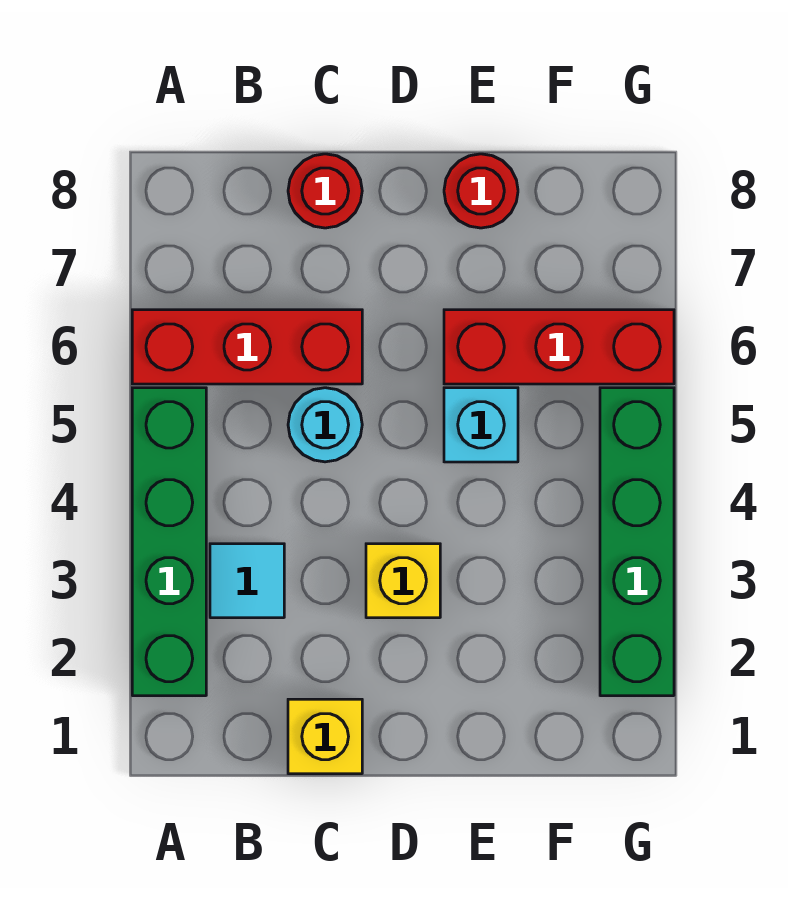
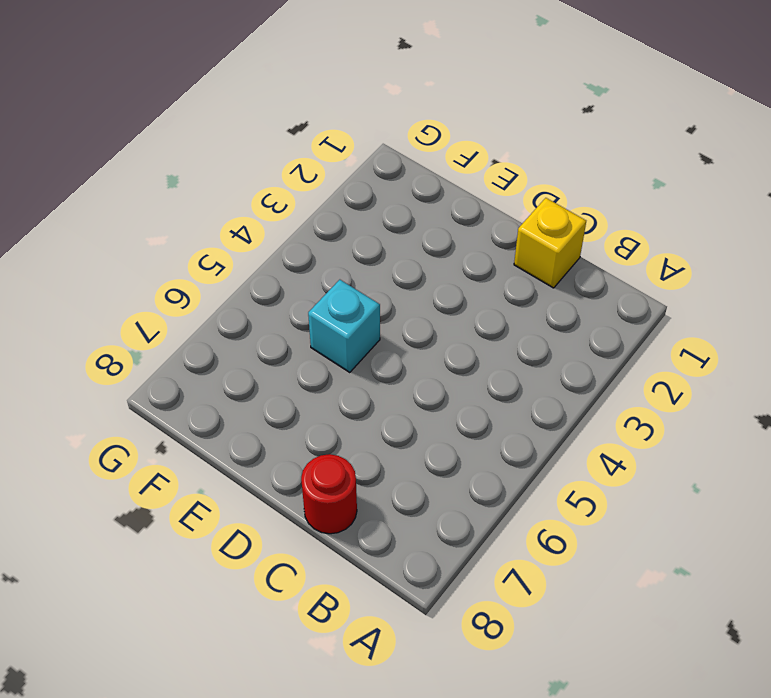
none -> green 1x4 brick [132,388,206,696]
none -> red 1x3 brick [132,310,362,384]

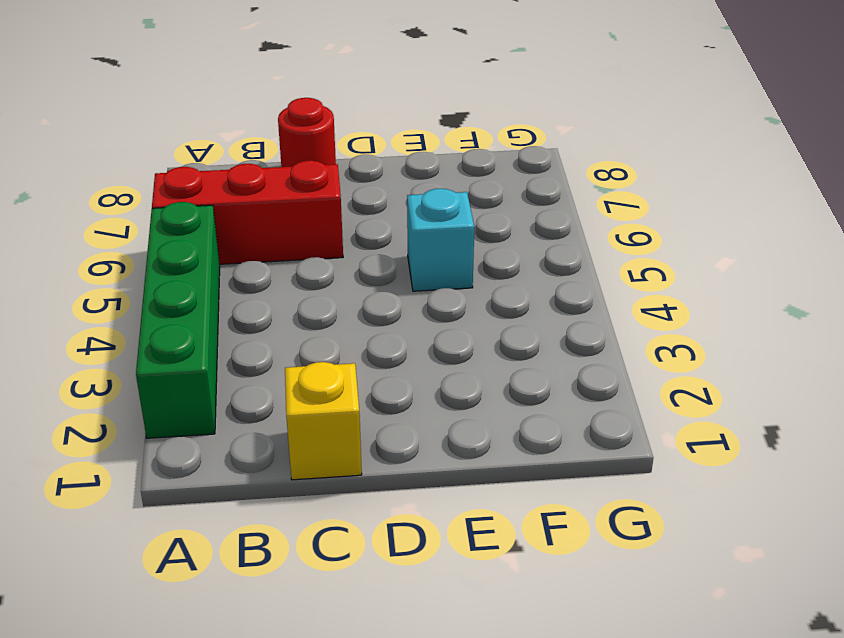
none -> cyan 1x1 tile [210,544,284,618]
none -> cyan 1x1 round brick [288,388,362,462]

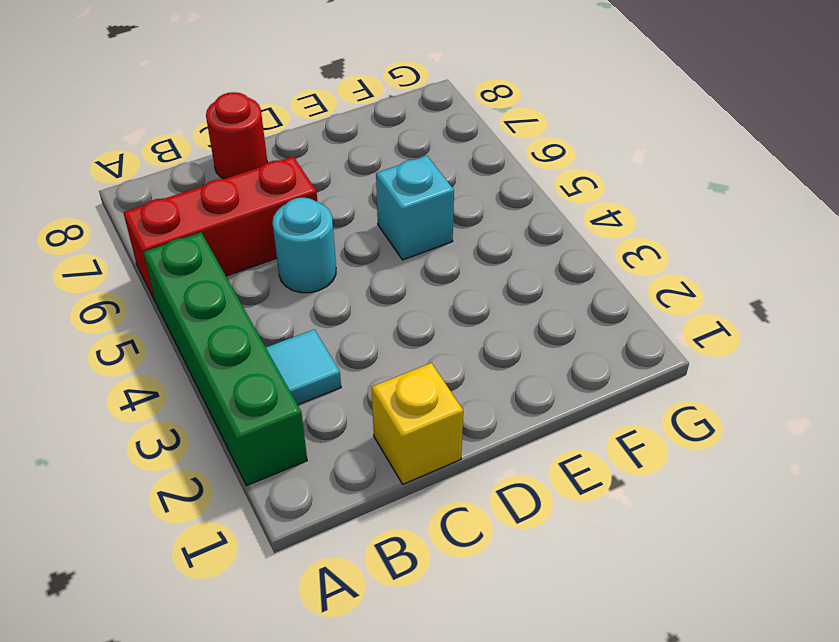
none -> yellow 1x1 brick [366,544,440,618]
none -> red 1x3 brick [444,310,674,384]

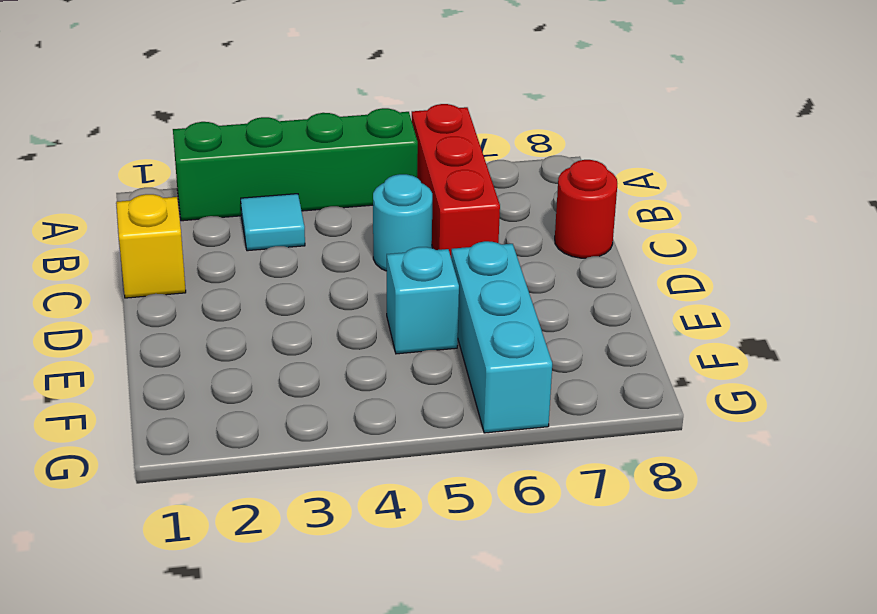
cyan 1x3 brick [451,241,552,433] -> red 1x3 brick [444,310,674,384]
none -> yellow 1x1 brick [366,544,440,618]
none -> red 1x1 round brick [444,154,518,228]

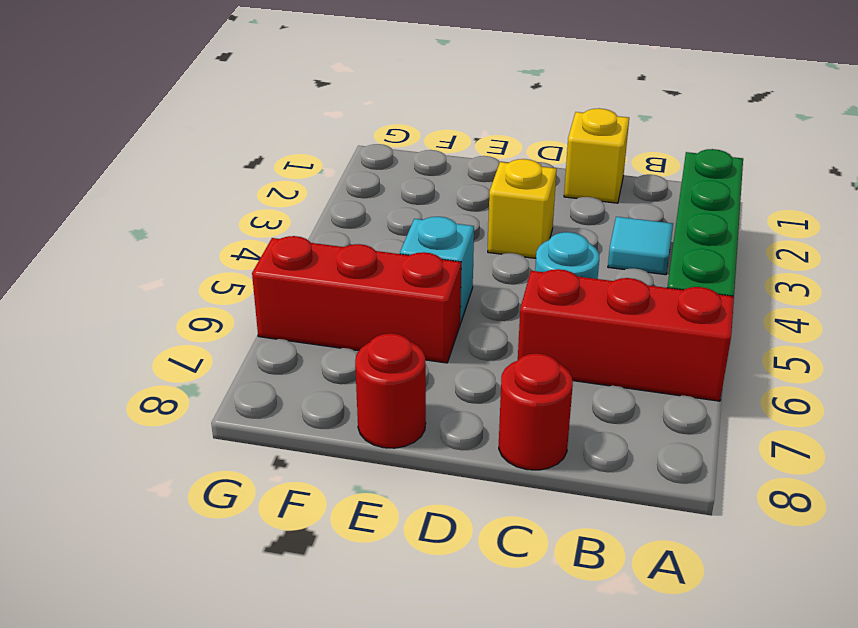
none -> green 1x4 brick [600,388,674,696]

